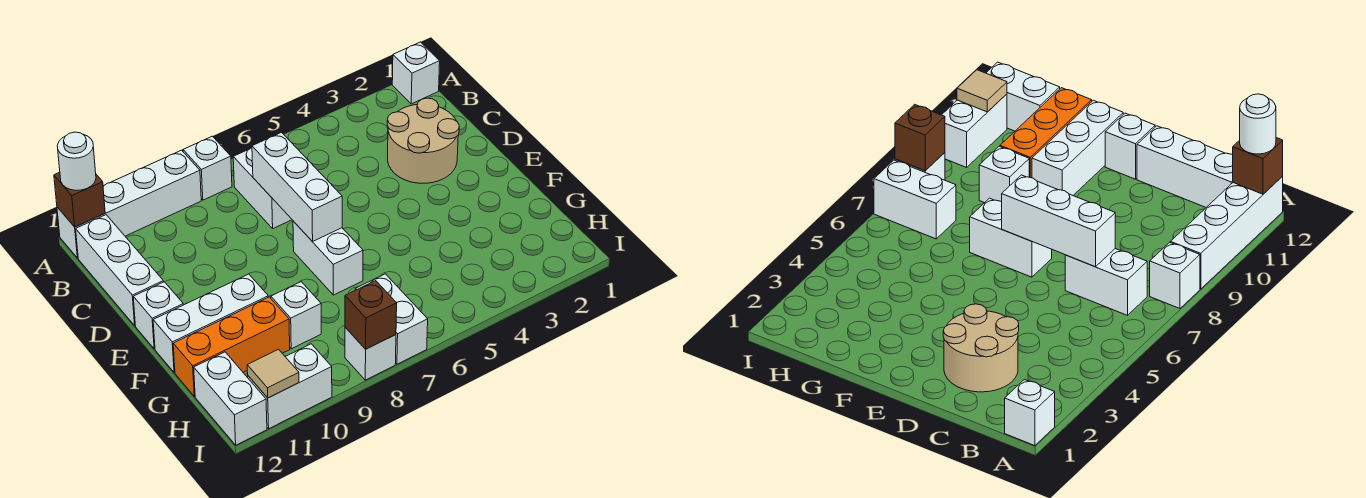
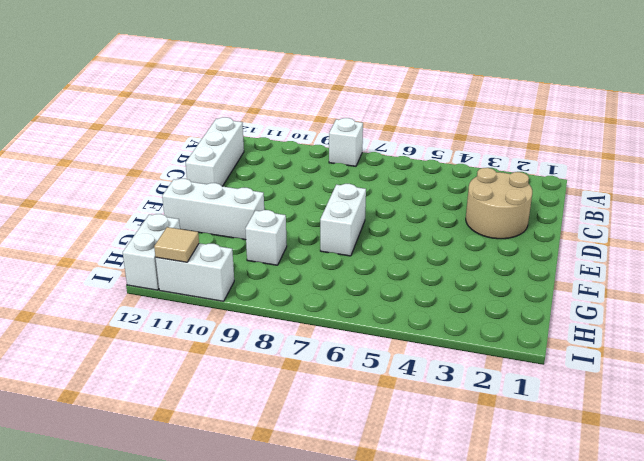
none -> white 1x1 brick [392,42,440,104]
none -> white 1x4 brick [57,150,201,258]
none -> white 1x2 brick [233,148,292,229]

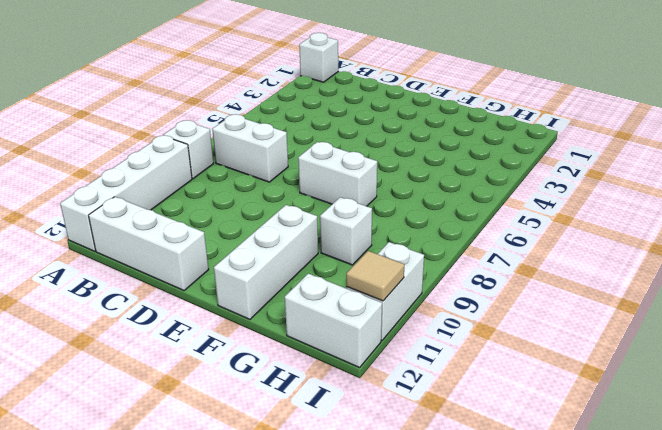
none -> tan 2x2 round brick [387,98,459,183]
none -> white 1x1 brick [133,282,183,349]
none -> orange 1x3 brick [173,297,290,396]

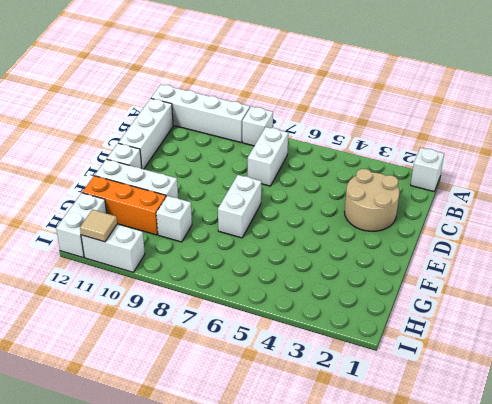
none -> white 1x2 brick [355,274,428,364]
none -> white 1x1 brick [345,327,396,380]
none -> brown 1x1 brick [54,172,105,227]

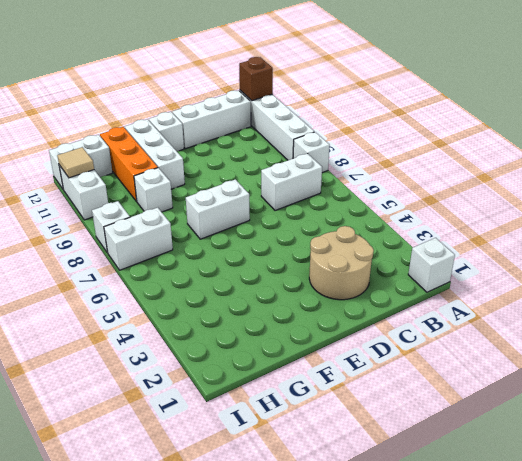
none -> white 1x3 brick [252,133,342,242]
none -> brown 1x1 brick [345,281,397,349]
none -> white 1x1 round brick [57,132,96,190]

